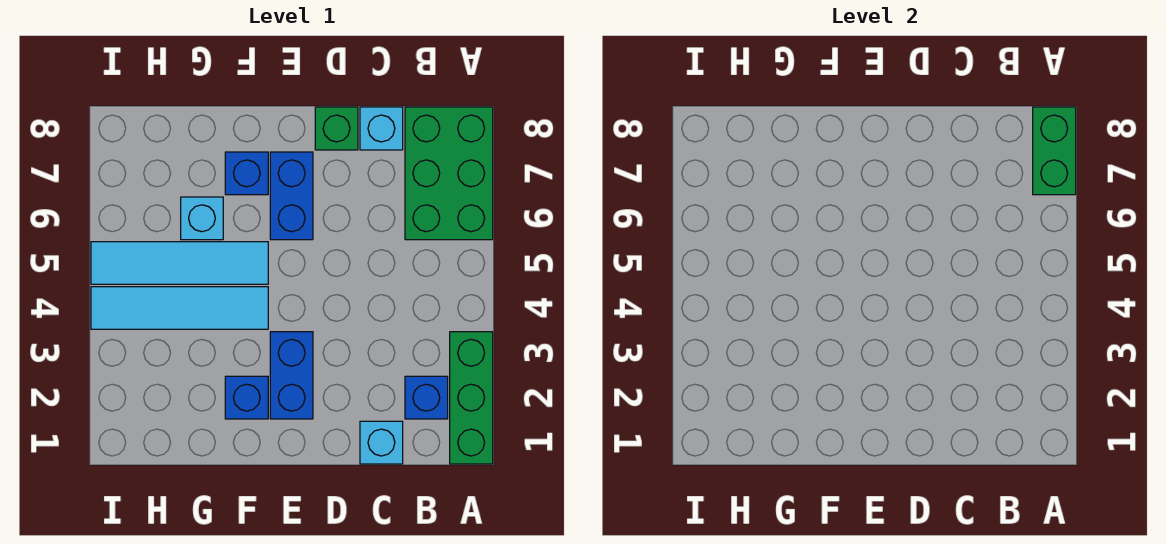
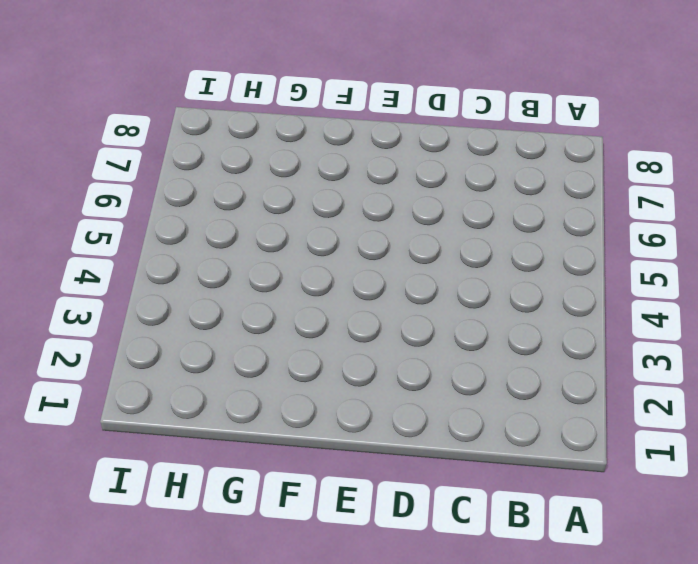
none -> green 1x3 brick [450,332,493,464]
none -> green 2x3 brick [405,107,493,240]
none -> blue 1x1 brick [405,376,448,419]

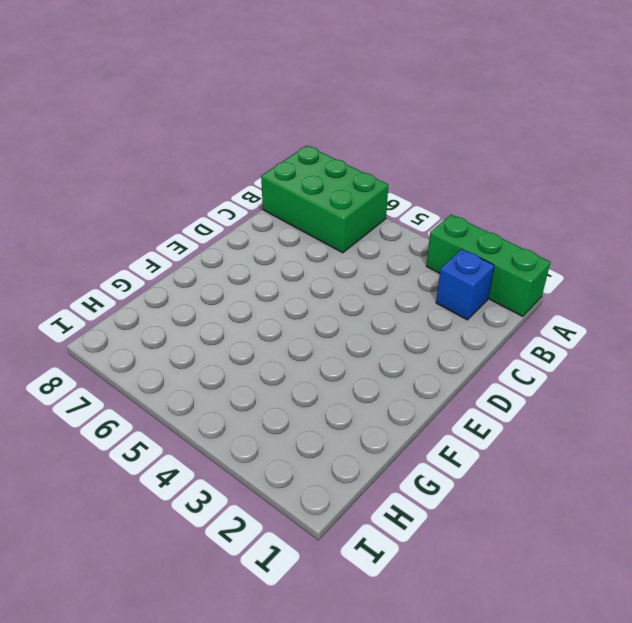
none -> cyan 1x1 brick [360,421,403,464]
none -> cyan 1x1 brick [360,107,403,150]
none -> green 1x1 brick [315,107,358,150]

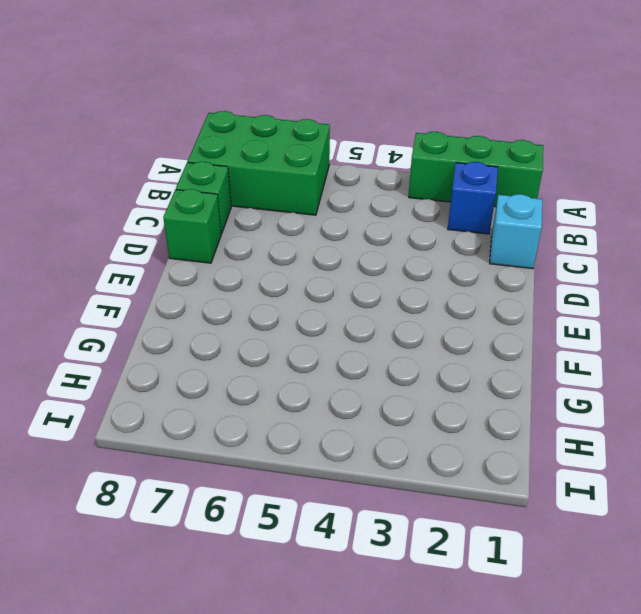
green 1x1 brick [176,162,231,234] -> cyan 1x1 brick [360,107,403,150]
none -> blue 1x2 brick [270,332,313,419]
none -> blue 1x2 brick [270,152,313,240]
none -> blue 1x1 brick [225,376,268,419]

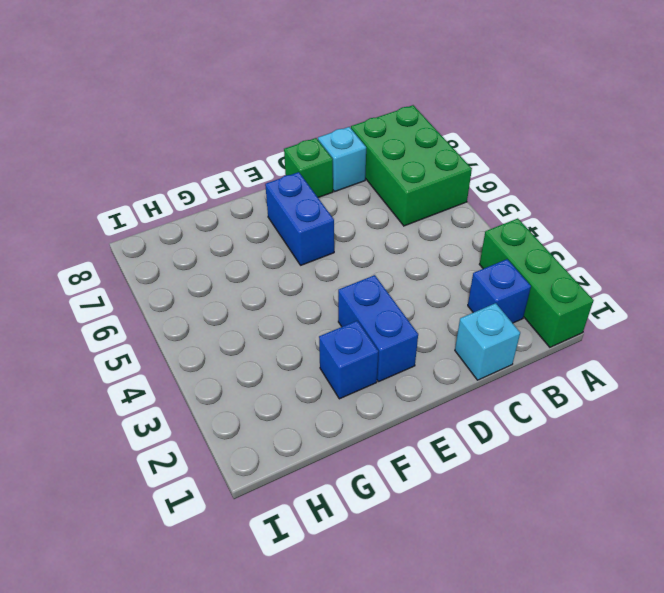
none -> cyan 1x4 tile [91,287,268,329]
none -> cyan 1x4 tile [91,242,268,284]
none -> blue 1x1 brick [225,152,268,195]

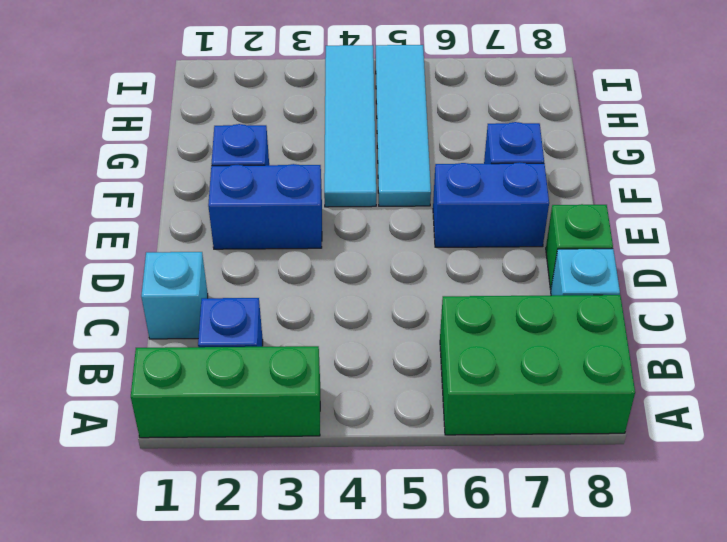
none -> cyan 1x1 brick [181,197,223,240]
none -> green 1x2 brick [1033,107,1076,195]

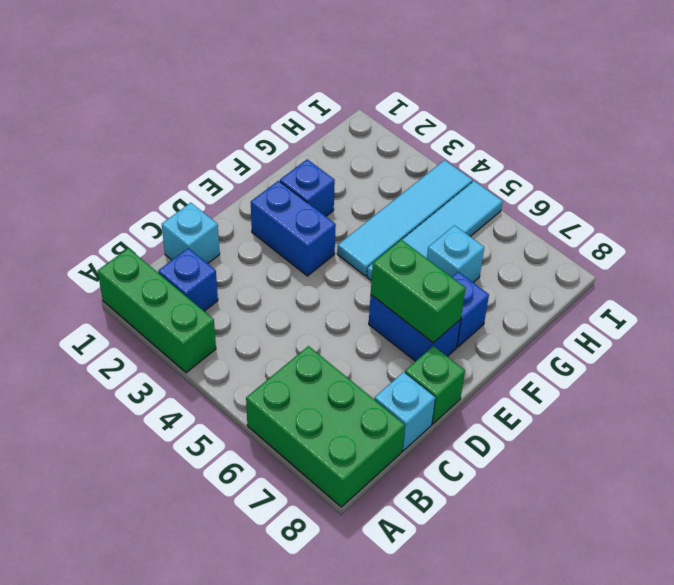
green 1x2 brick [371,240,466,343] -> green 1x2 brick moved to [1033,107,1076,195]

